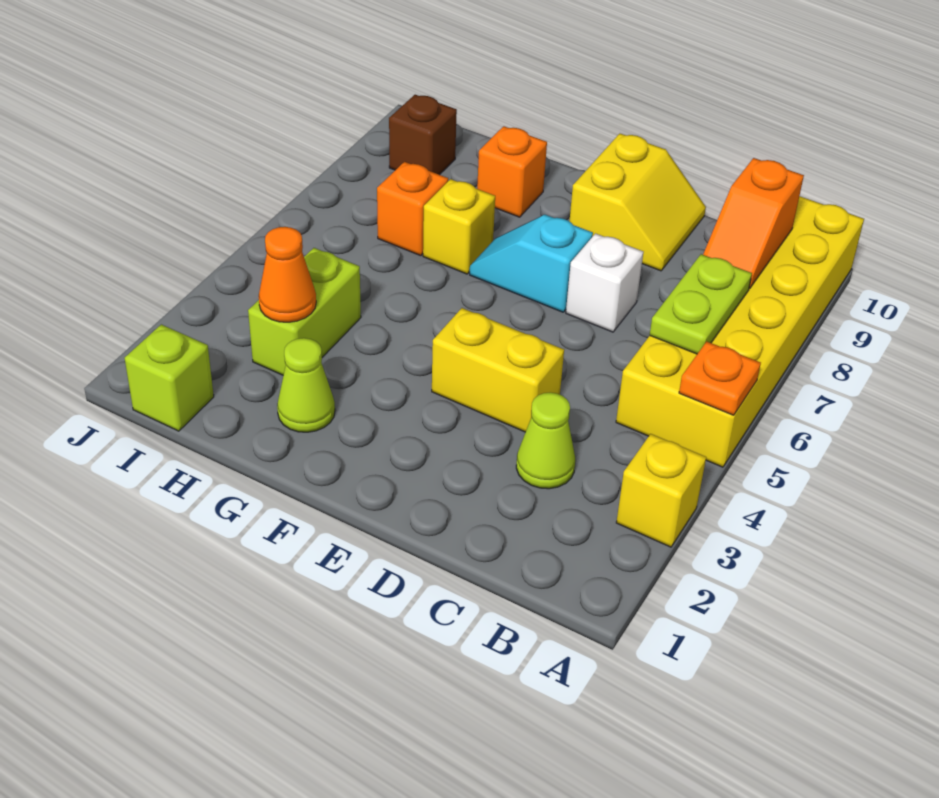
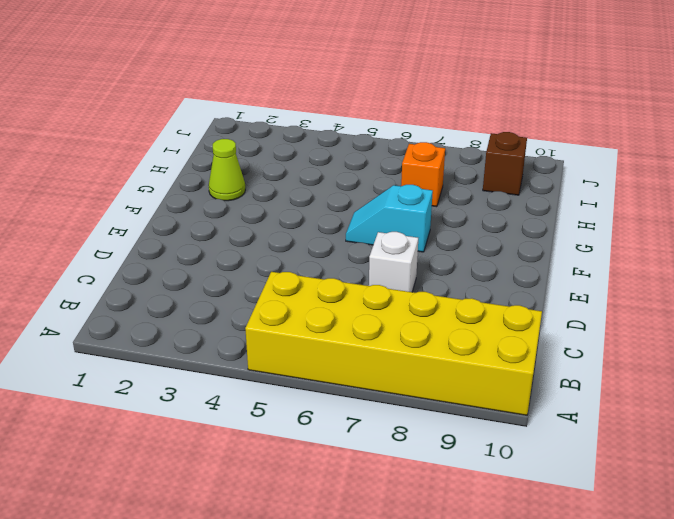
cyan 1x2 slope [346,185,433,252] -> cyan 1x2 slope turned to [470,215,593,312]
none -> yellow 1x1 brick [616,434,706,547]
none -> lime 1x1 cone [516,392,575,489]
none -> yellow 1x2 brick [432,308,564,432]

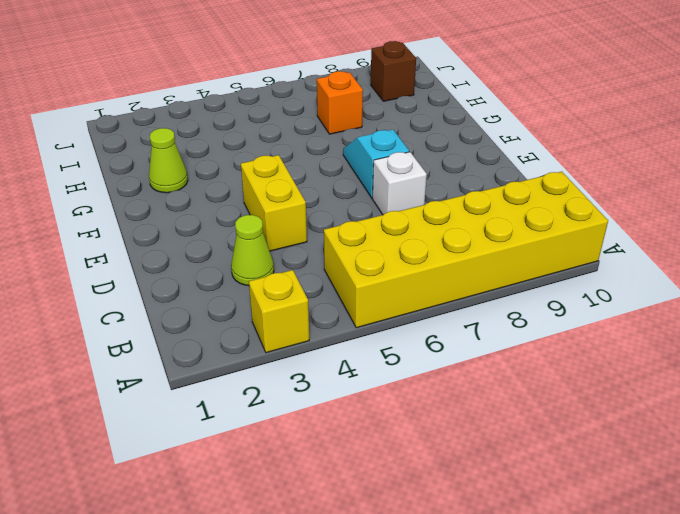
none -> yellow 2x2 slope [570,134,706,271]
none -> yellow 1x1 brick [423,179,495,274]
none -> orange 1x1 brick [477,126,547,217]

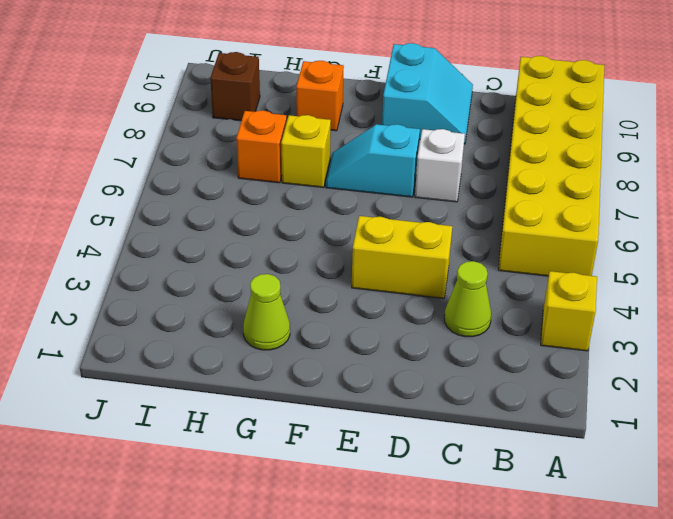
cyan 2x2 slope [382,43,473,144] -> yellow 2x2 slope [570,134,706,271]
none -> lime 1x2 brick [248,248,361,375]
none -> lime 1x1 brick [125,324,214,431]
none -> orange 1x1 plate [679,341,761,415]

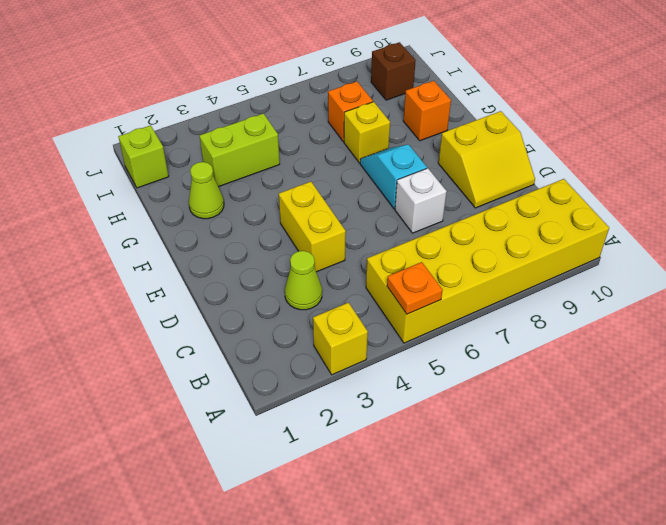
none -> lime 1x2 plate [650,254,752,354]
none -> orange 1x2 slope [703,158,804,289]
none -> orange 1x1 cone [259,227,316,322]

